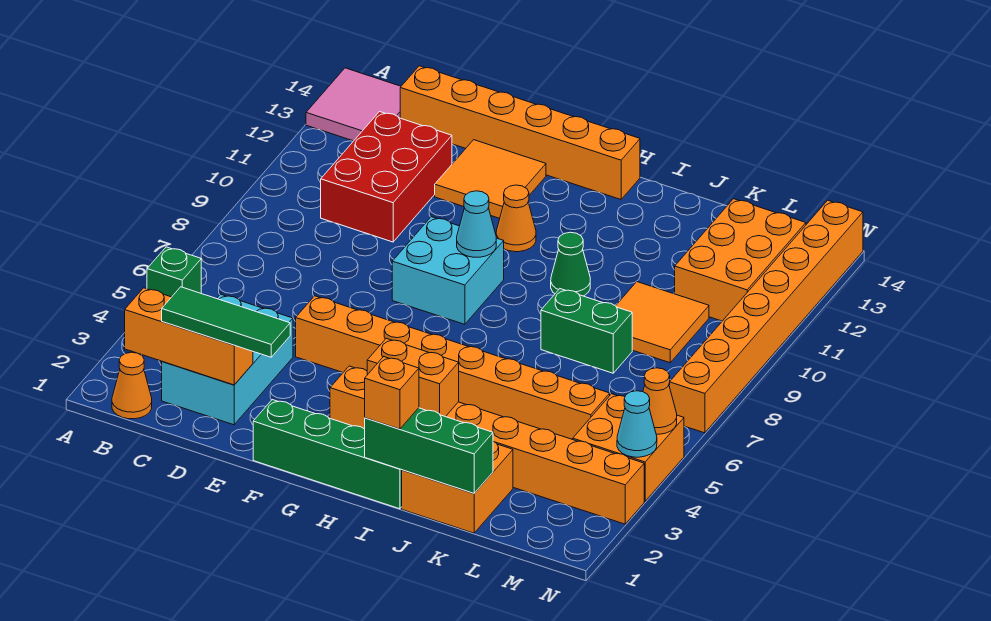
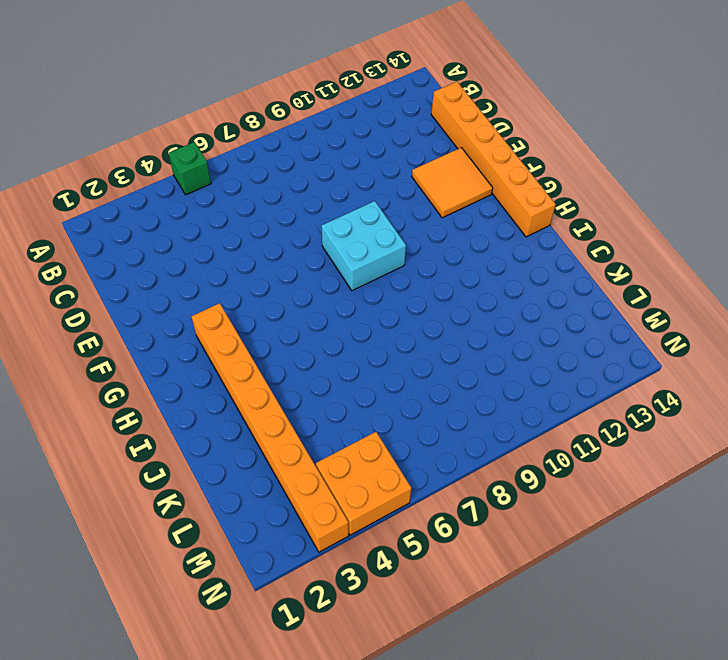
none -> pink 2x2 tile [306,68,401,141]
none -> orange 1x1 cone [112,352,152,419]
none -> cyan 2x3 brick [162,294,293,425]

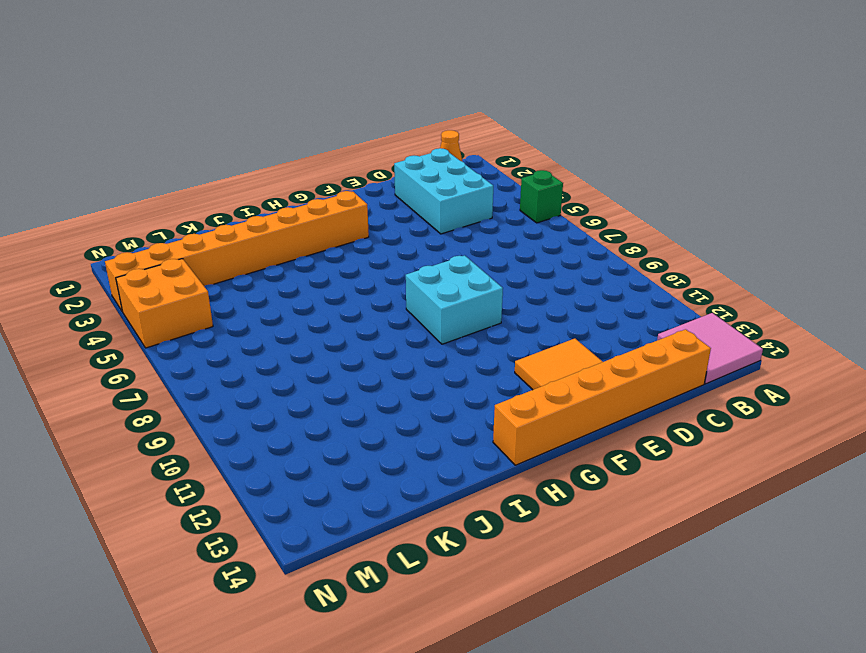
none -> red 2x3 brick [321,112,452,242]
none -> orange 1x8 brick [296,296,610,439]
none -> green 1x4 brick [253,400,402,509]

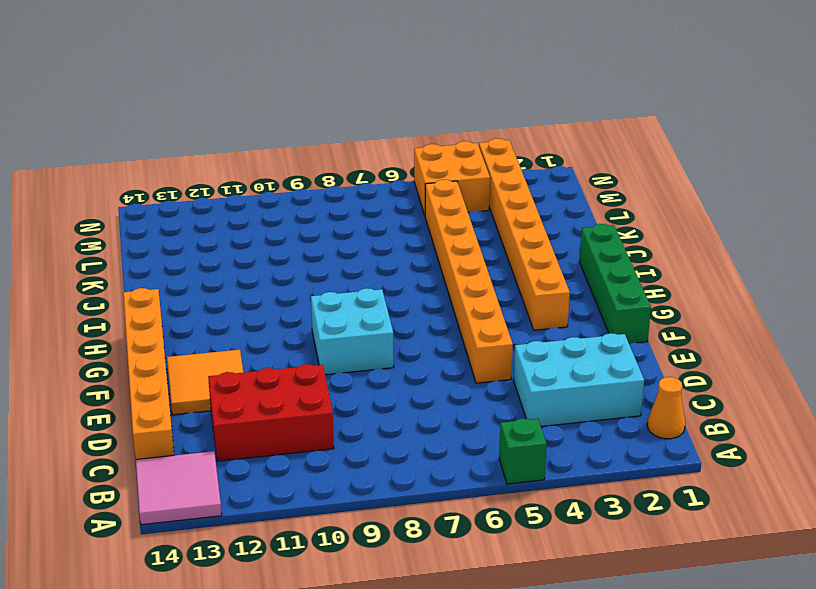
none -> orange 1x1 cone [496,185,536,252]
none -> green 1x1 cone [551,232,590,296]
none -> orange 2x2 brick [402,441,513,533]

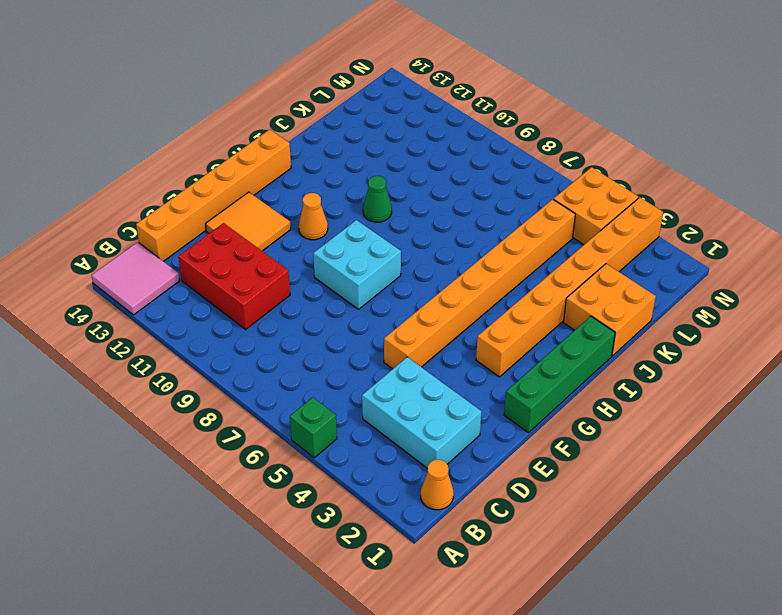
none -> green 1x2 brick [541,289,632,373]
none -> orange 2x2 tile [616,282,709,363]
none -> orange 2x3 brick [675,199,806,321]

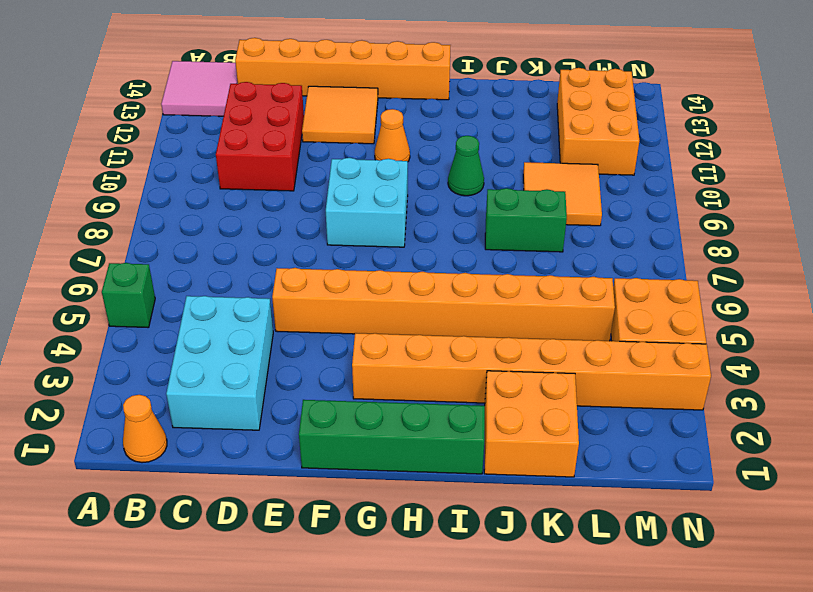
none -> orange 1x8 brick [670,200,863,433]
none -> orange 1x3 brick [125,288,253,385]
none -> cyan 1x1 cone [457,191,496,257]

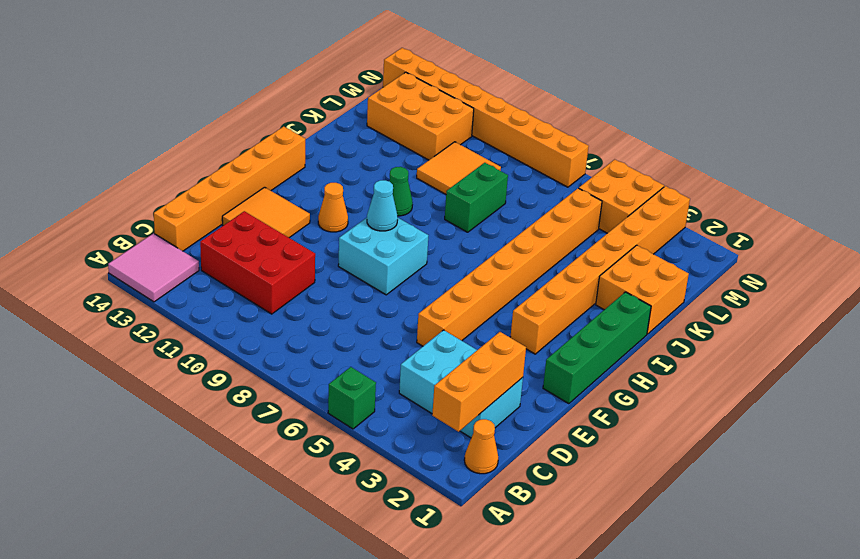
none -> orange 1x2 brick [367,338,459,417]
none -> green 1x3 brick [365,408,493,493]
none -> cyan 1x1 cone [617,391,657,457]

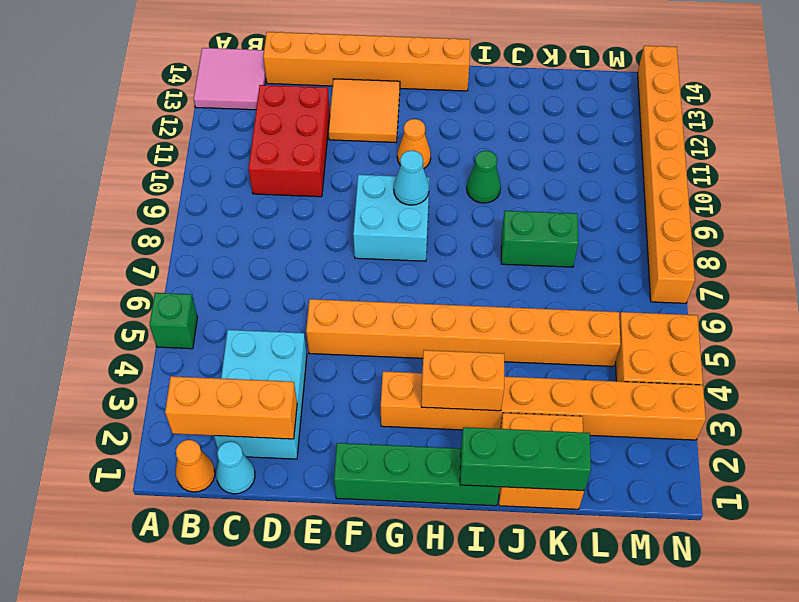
cyan 1x1 cone [216,442,255,494] -> cyan 1x1 cone moved to [617,391,657,457]
none -> orange 2x2 tile [616,282,709,363]
none -> orange 2x3 brick [675,199,806,321]
none -> orange 1x1 cone [643,368,677,434]

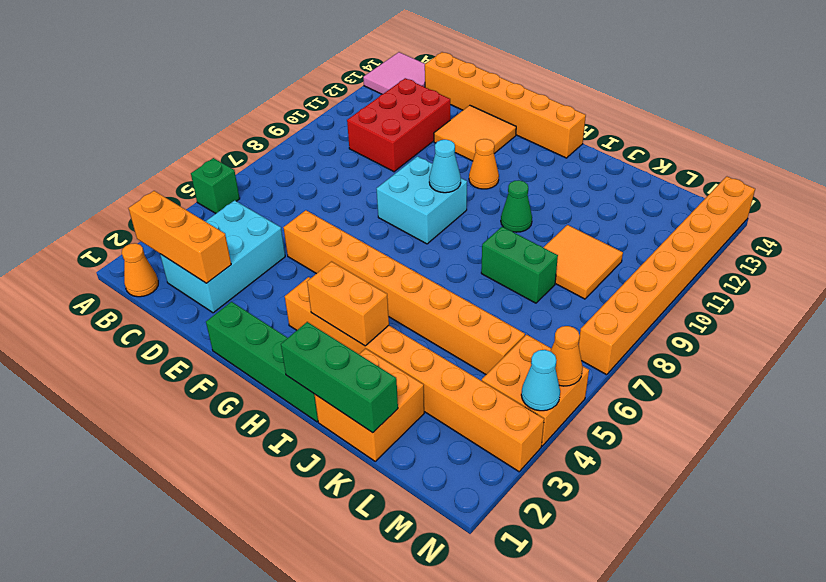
none -> orange 2x3 brick [675,199,806,321]
none -> green 1x3 tile [162,287,290,357]
none -> orange 1x1 brick [365,357,419,429]

